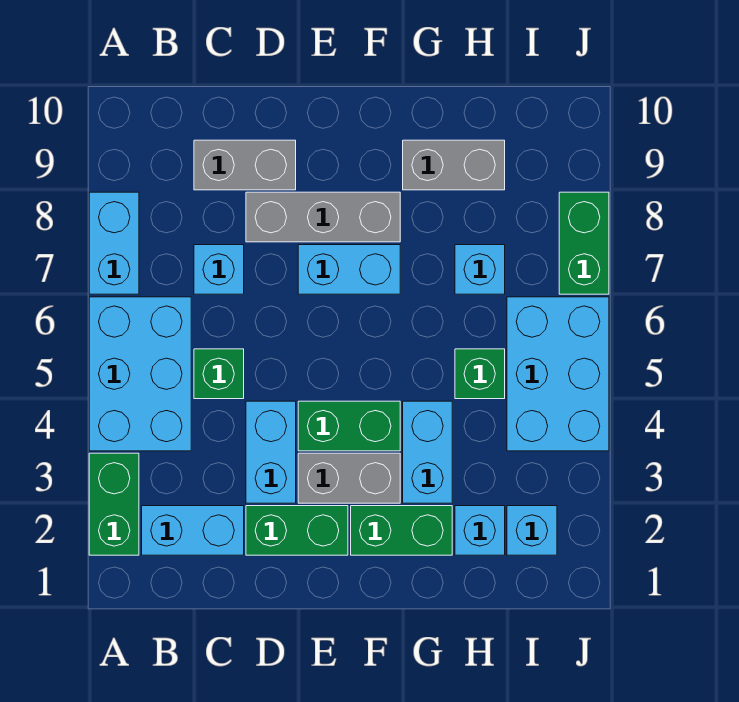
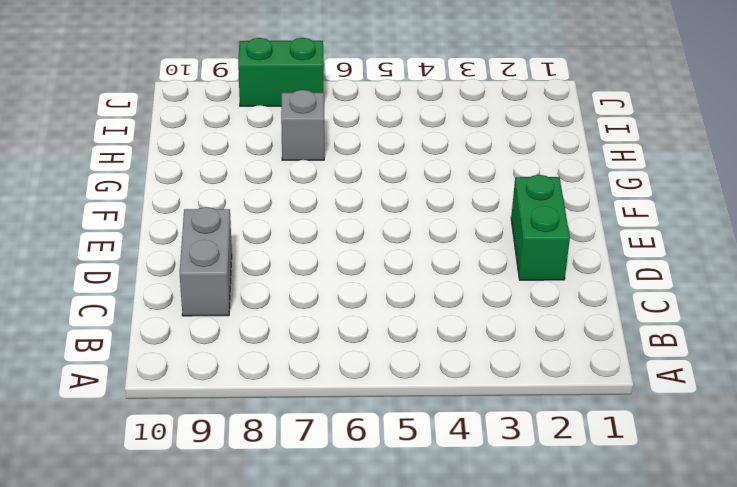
grey 1x1 brick [281,90,324,160] -> cyan 1x1 brick [455,245,505,294]
none -> green 1x2 brick [89,453,139,555]
none -> cyan 2x3 brick [89,297,191,451]
none -> cyan 1x2 brick [89,192,139,294]

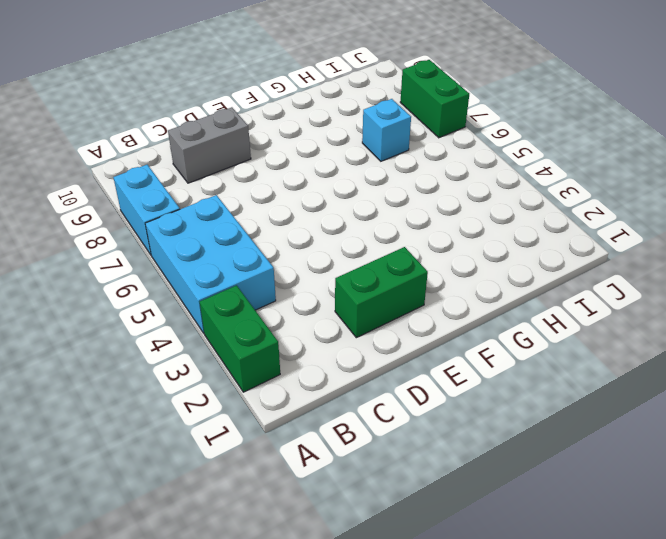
none -> cyan 1x2 brick [142,506,244,555]
none -> green 1x1 brick [194,349,244,399]
none -> cyan 1x1 brick [194,245,244,294]

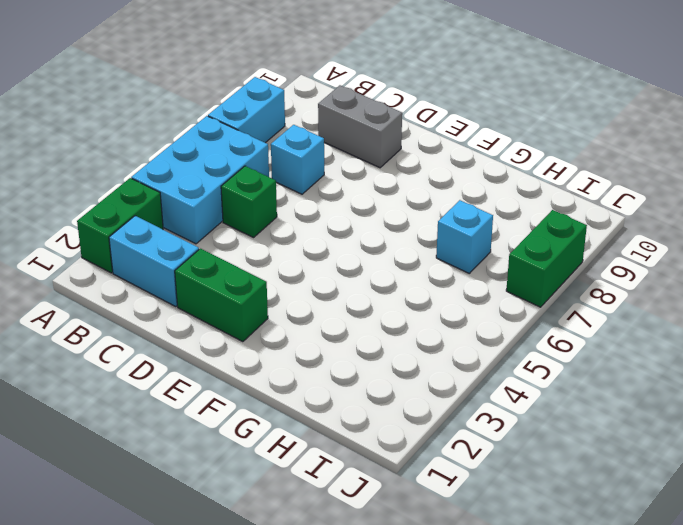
none -> cyan 1x2 brick [246,401,296,503]
none -> grey 1x3 brick [246,192,400,242]
none -> grey 1x2 brick [298,453,400,503]

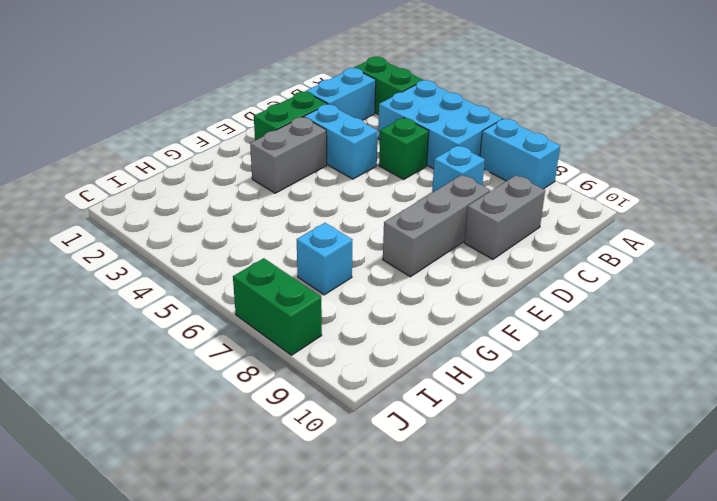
none -> green 1x2 brick [298,401,400,451]
none -> cyan 1x2 brick [298,245,400,294]
none -> green 1x2 brick [351,506,452,555]

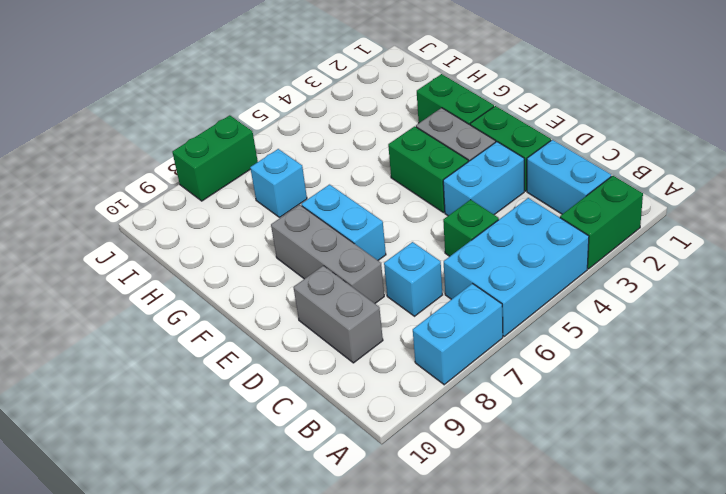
none -> cyan 1x2 brick [403,401,452,503]
none -> grey 1x2 brick [403,140,505,190]
none -> cyan 1x1 brick [455,506,505,555]

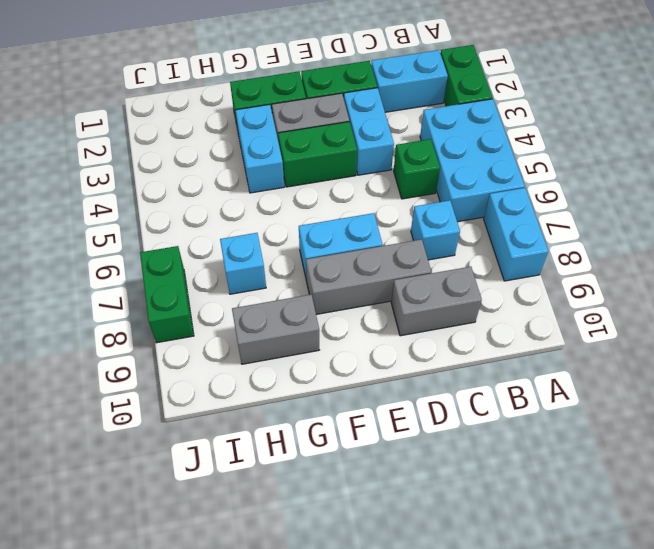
none -> cyan 1x1 brick [455,506,505,555]
none -> green 1x1 brick [455,349,505,399]
none -> cyan 1x1 brick [507,506,557,555]

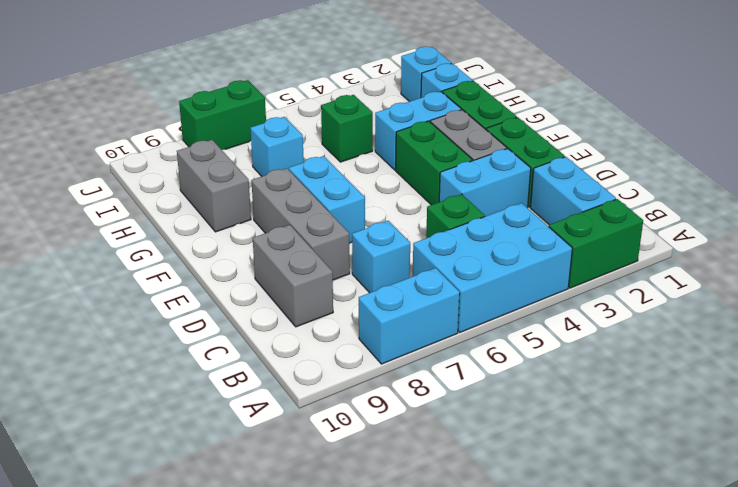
none -> cyan 2x3 brick [507,297,609,451]

